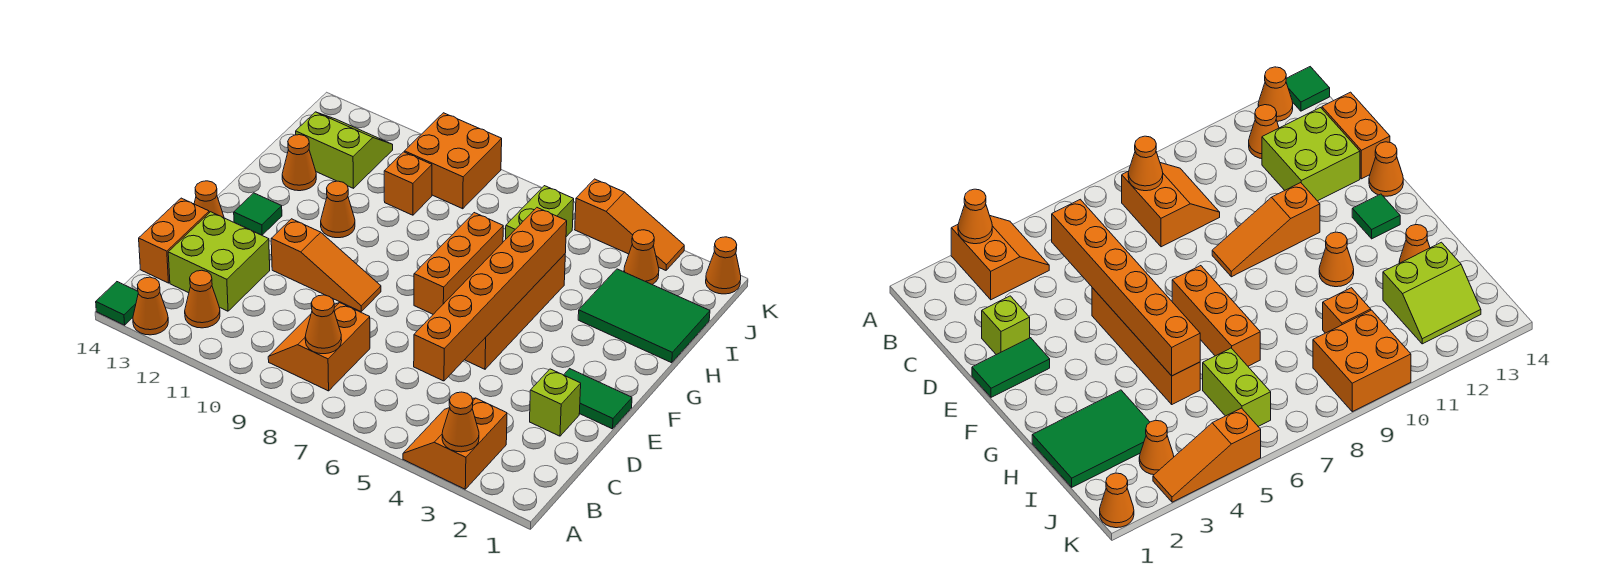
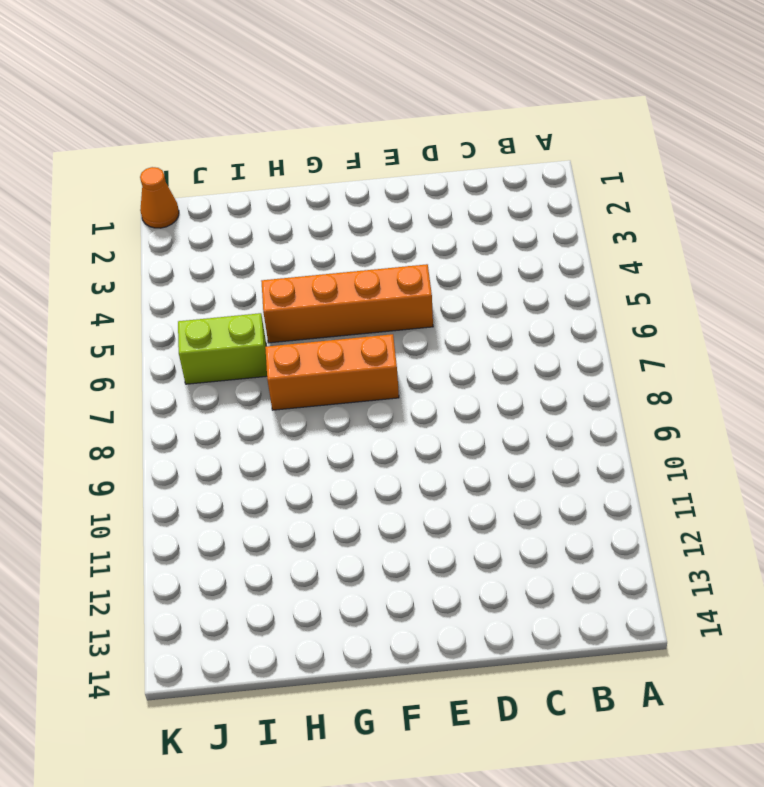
none -> orange 2x2 slope [403,398,507,489]
none -> orange 1x1 cone [133,277,168,335]
none -> green 1x1 tile [96,282,138,325]

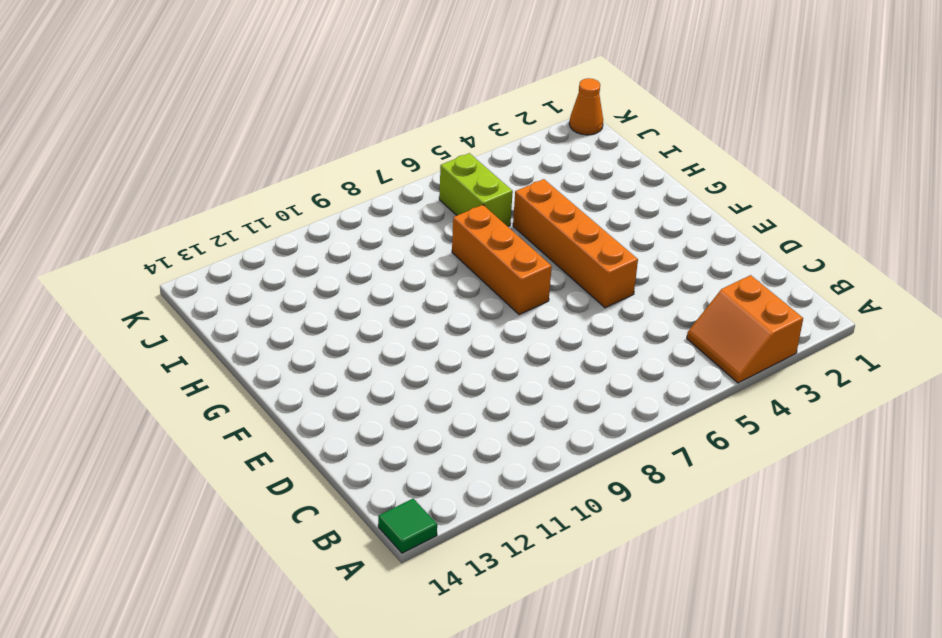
none -> orange 1x1 cone [133,277,168,335]
none -> orange 2x2 slope [268,303,370,391]
none -> orange 1x1 cone [185,270,220,328]

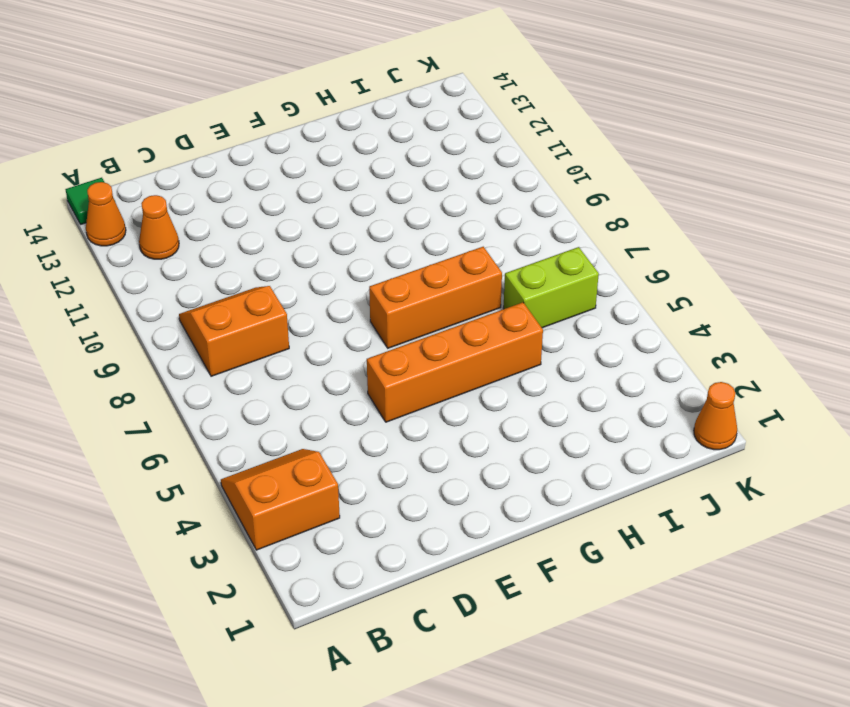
none -> lime 2x2 brick [168,212,270,311]
none -> orange 1x2 brick [139,198,209,283]
none -> lime 1x1 brick [530,369,581,436]

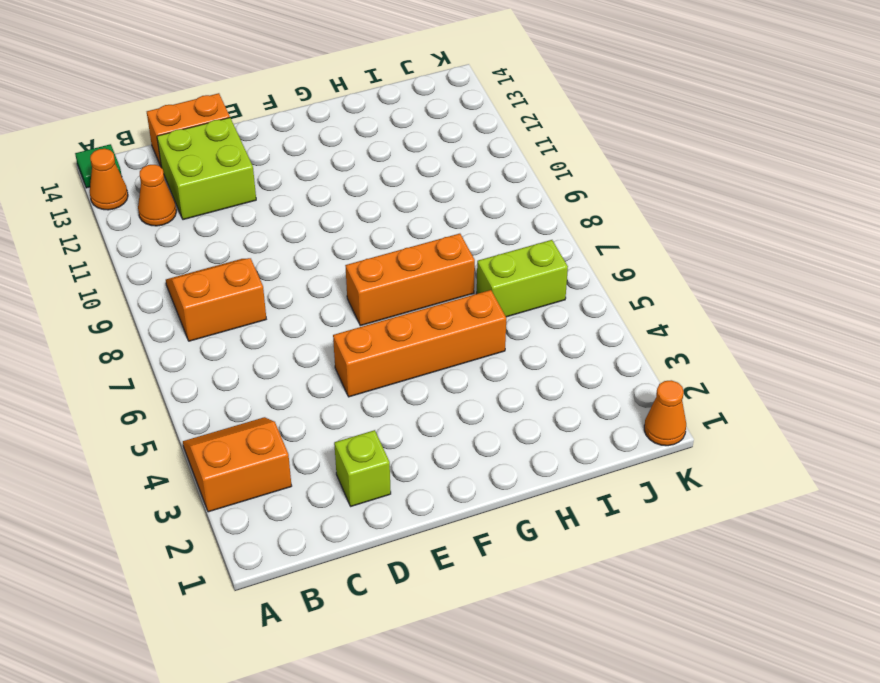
none -> green 1x2 tile [564,369,632,429]
none -> orange 1x3 slope [271,219,381,311]
none -> orange 1x1 cone [194,181,224,218]

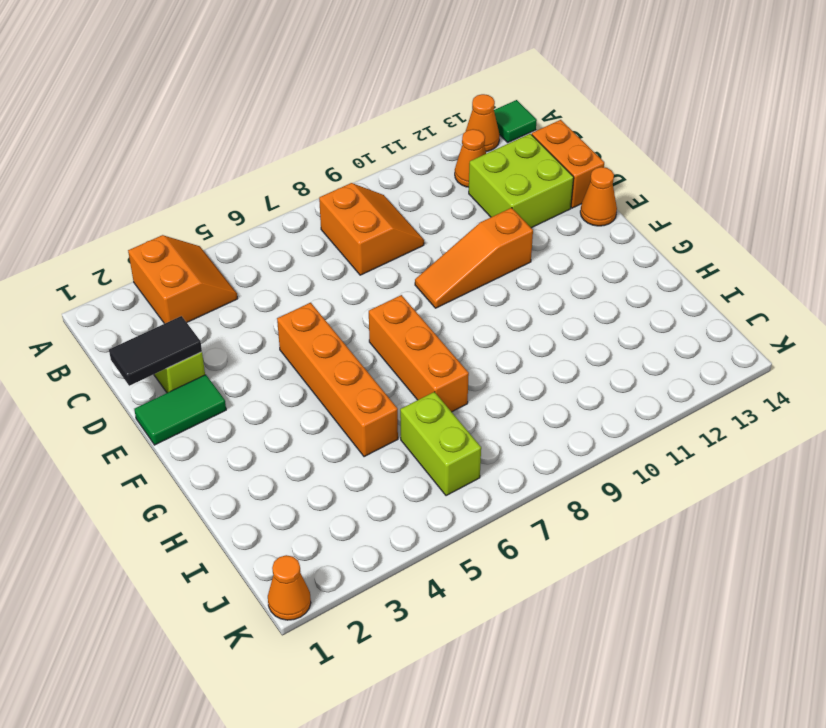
black 1x2 tile [109,316,202,386] -> none
none -> green 1x1 tile [234,193,282,235]
none -> orange 1x1 cone [321,181,355,238]
none -> green 2x3 tile [578,269,710,363]

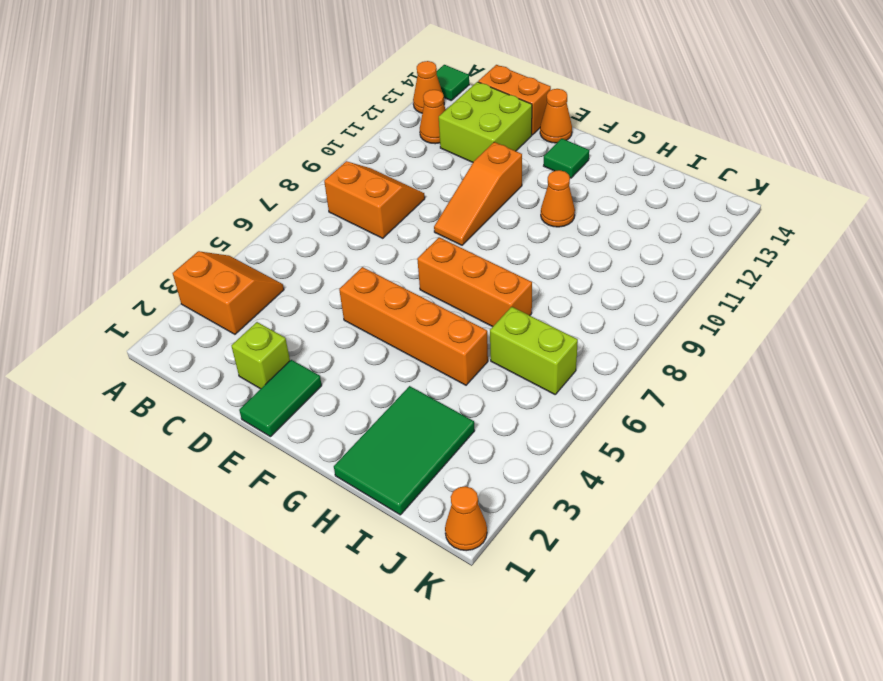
none -> orange 1x1 cone [282,135,316,191]
none -> orange 1x1 brick [384,152,432,215]
none -> lime 2x2 slope [296,112,393,188]

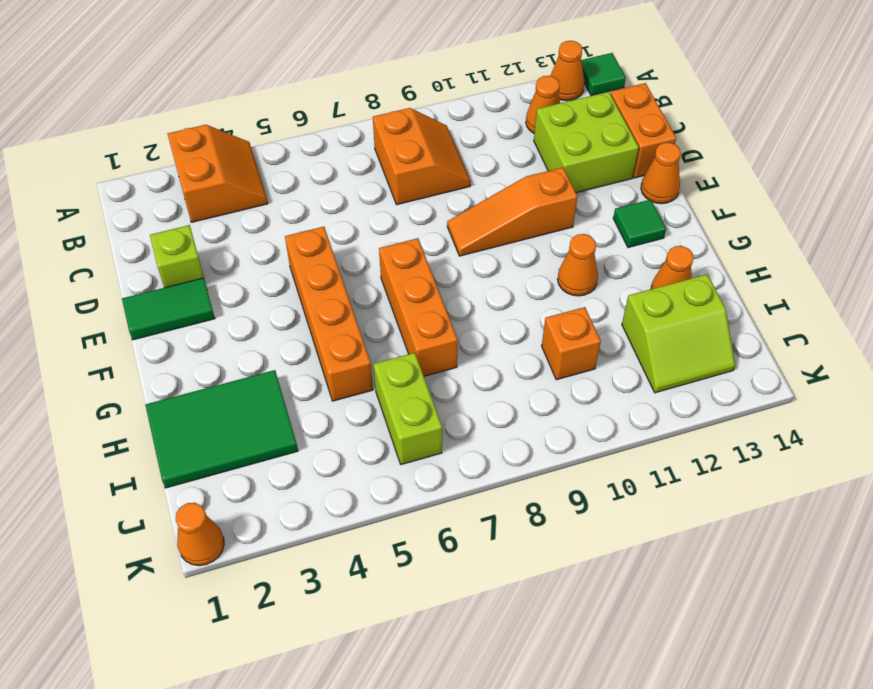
none -> orange 1x1 cone [624,230,659,285]
none -> orange 2x2 brick [405,113,502,209]
none -> orange 1x3 slope [575,179,684,270]

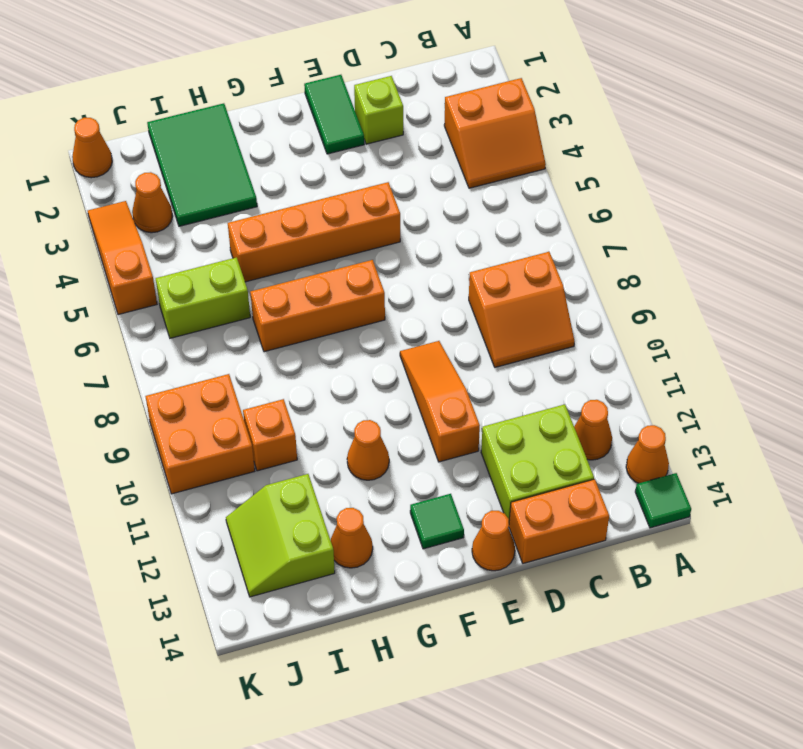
none -> orange 1x1 cone [442,392,479,452]
none -> orange 1x1 cone [305,295,342,354]
none -> orange 1x6 brick [414,208,567,381]

